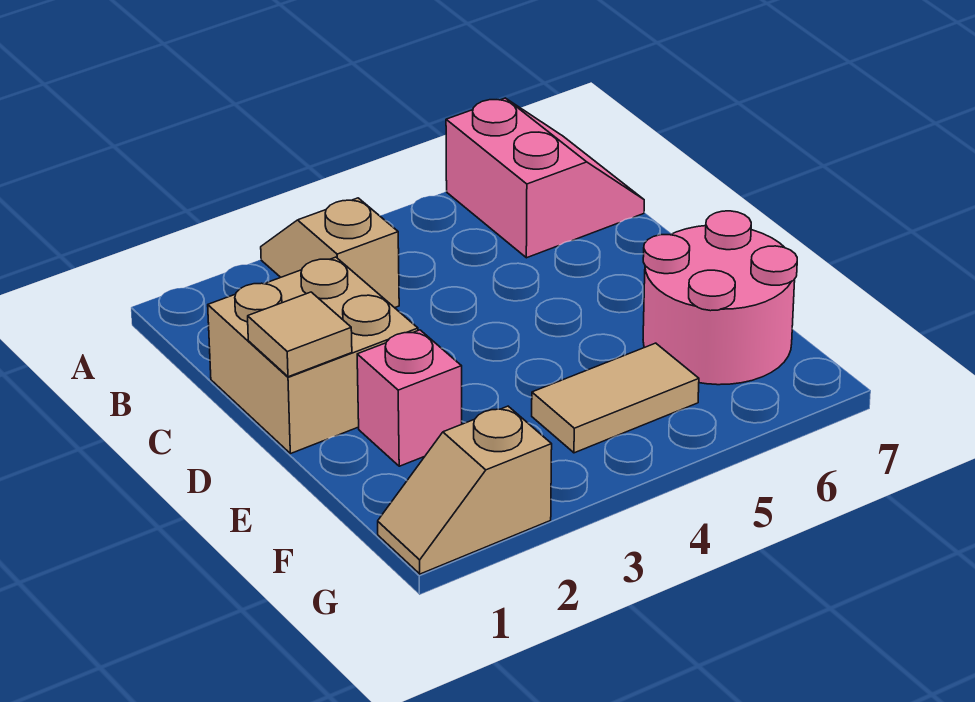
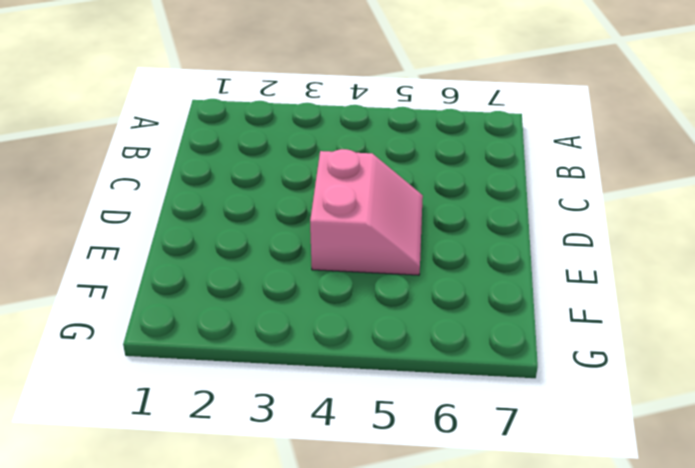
pink 2x2 slope [310,149,423,275] -> pink 2x2 slope moved to [446,98,644,258]
none -> tan 1x2 slope [261,198,399,308]
none -> tan 2x2 brick [208,257,418,454]

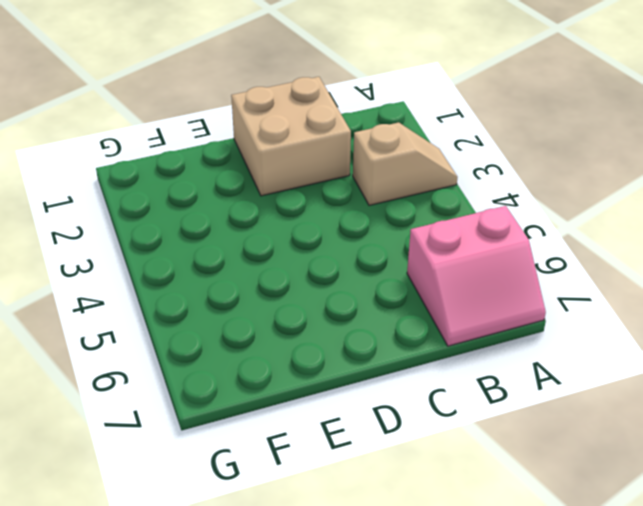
none -> pink 1x1 brick [357,330,462,466]
none -> pink 2x2 round brick [643,211,797,385]

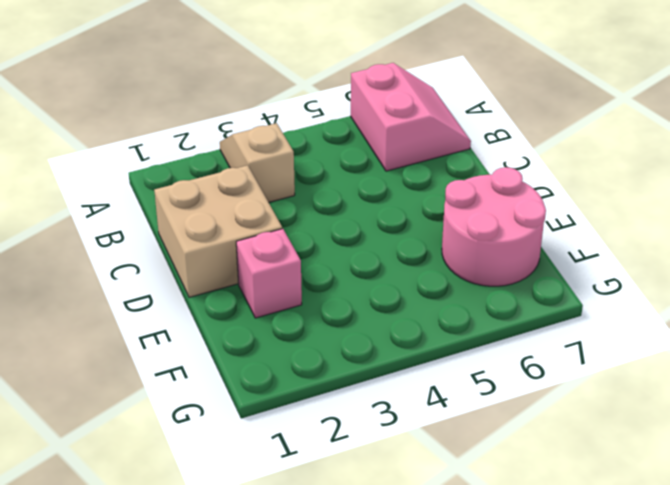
none -> tan 1x2 tile [532,343,699,453]
none -> tan 1x2 slope [378,406,552,574]

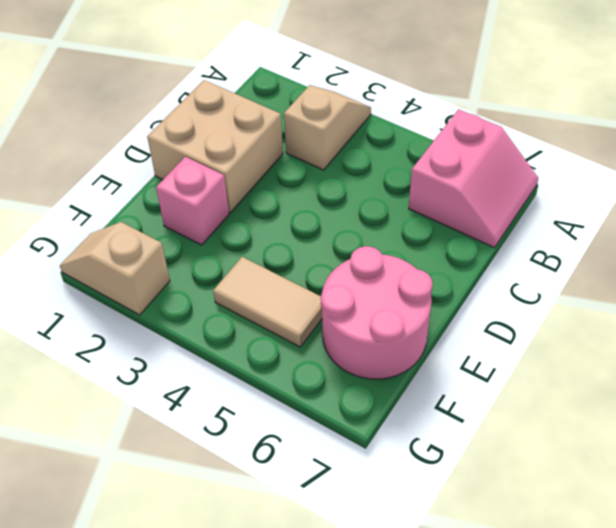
none -> tan 1x1 tile [248,292,352,377]

